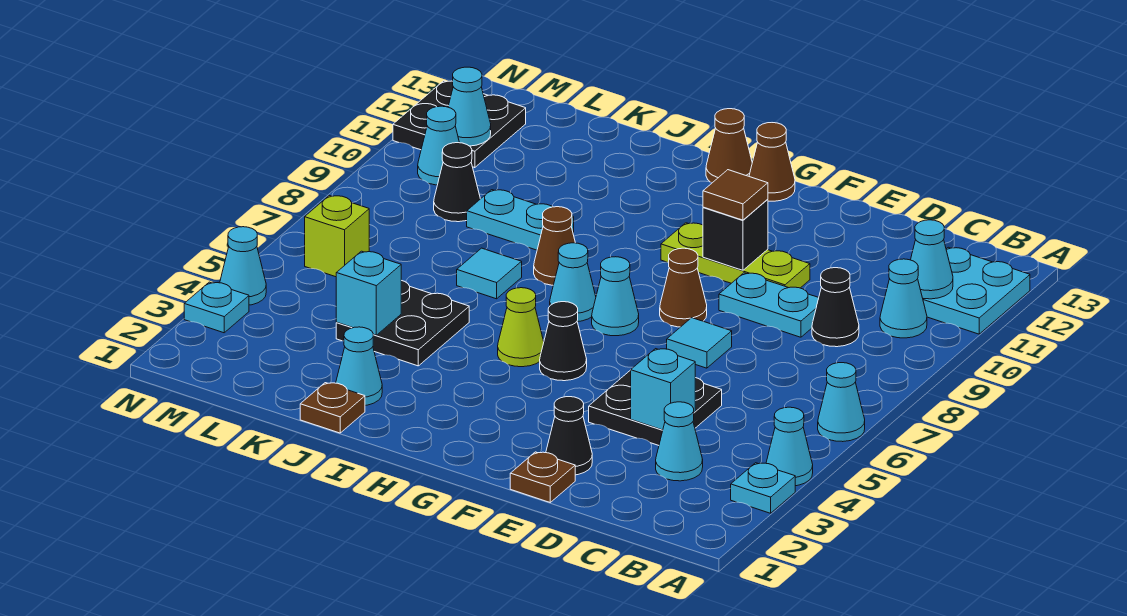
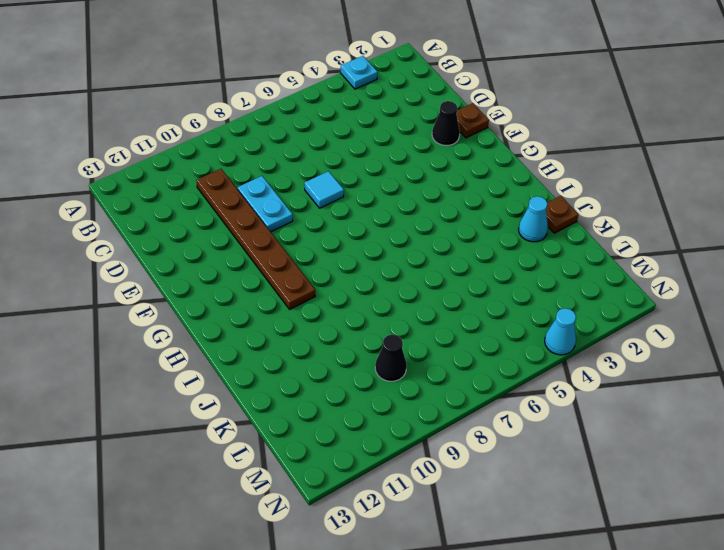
brown 1x6 plate [196,169,315,309] -> lime 1x3 plate [661,223,810,288]
none -> cyan 1x1 cone [766,407,813,486]
none -> cyan 1x1 cone [818,363,865,442]
none -> cyan 2x2 plate [923,247,1030,334]
none -> cyan 1x1 cone [880,259,927,338]

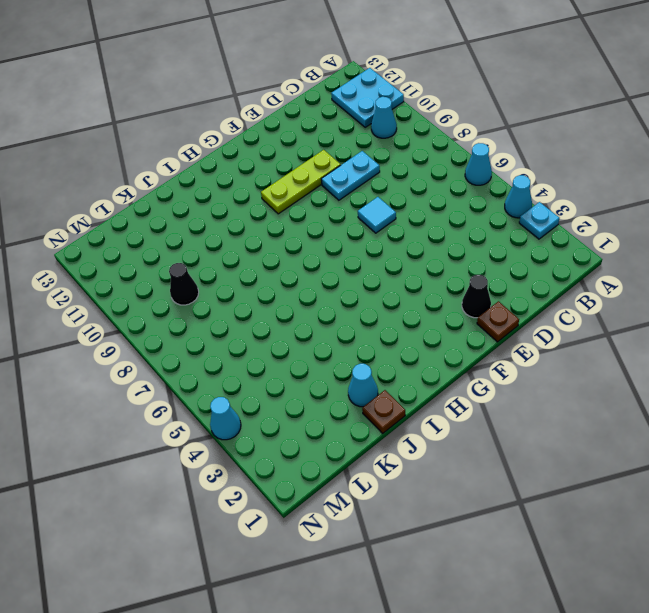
none -> cyan 1x1 cone [656,402,703,481]
none -> black 1x1 cone [812,268,859,347]
none -> black 2x2 plate [589,370,722,445]
none -> brown 1x1 cone [660,248,707,327]

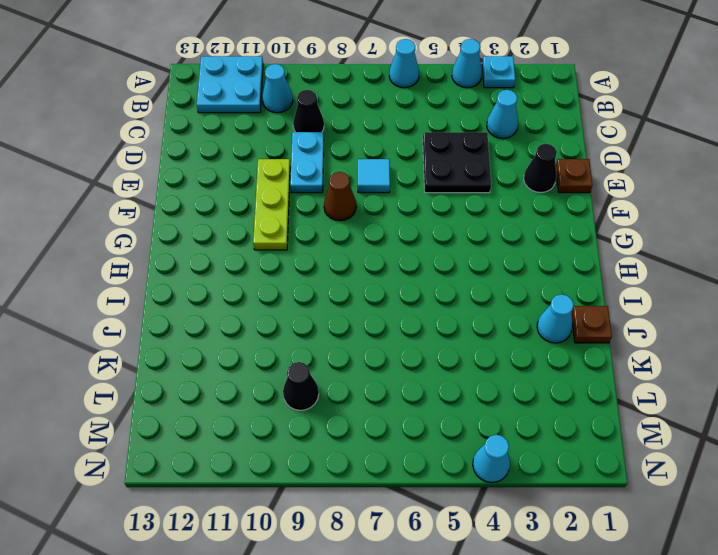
none -> black 1x1 cone [540,302,587,381]
none -> cyan 1x1 cone [592,257,639,336]
none -> brown 1x1 cone [749,123,795,201]
none -> lime 1x1 cone [498,288,544,367]

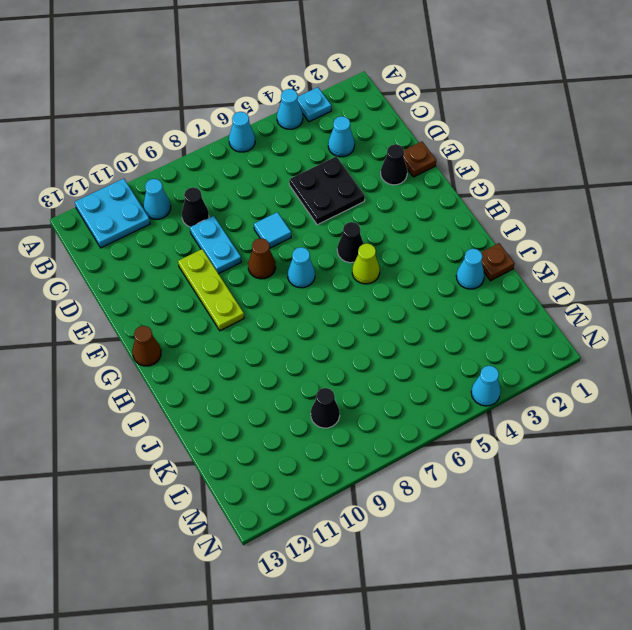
none -> cyan 1x1 cone [550,243,596,322]
none -> brown 1x1 cone [706,109,752,183]
none -> brown 1x1 cone [534,207,575,285]
none -> black 2x2 plate [336,280,469,366]

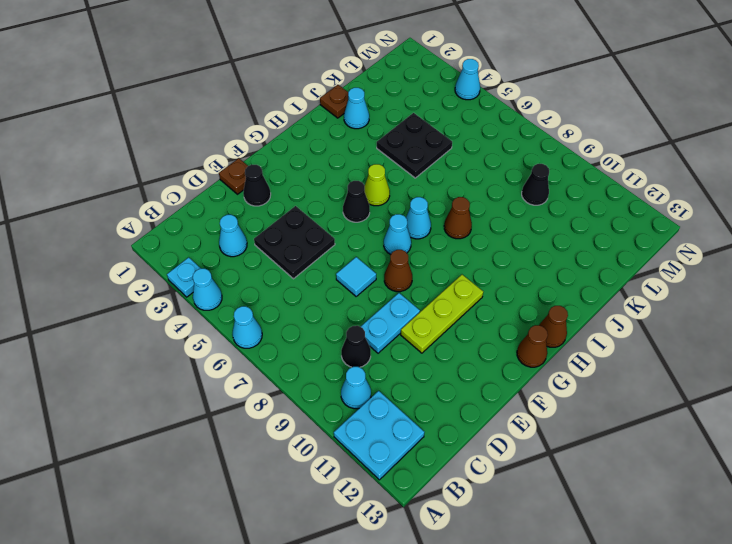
none -> cyan 1x1 tile [457,248,522,299]
none -> cyan 1x2 plate [467,190,574,250]
none -> lime 1x1 brick [305,196,369,277]
none -> cyan 1x1 cone [418,106,459,185]

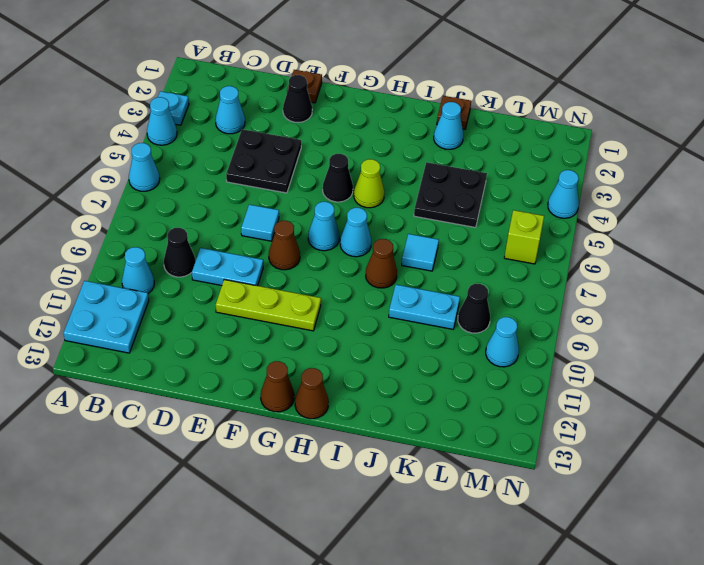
none -> black 2x2 plate [393,81,526,168]
none -> cyan 1x1 plate [184,282,249,333]
none -> cyan 1x1 cone [911,220,953,299]
none -> cyan 1x1 brick [631,349,695,430]

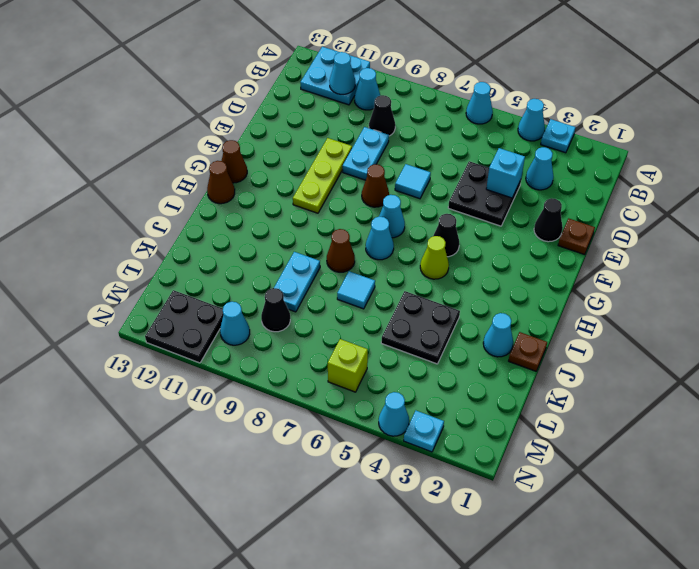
none -> black 1x1 brick [703,200,768,270]
none -> cyan 1x1 brick [336,251,401,335]
none -> cyan 1x1 cone [448,67,491,146]
none -> brown 1x1 tile [703,170,768,220]

